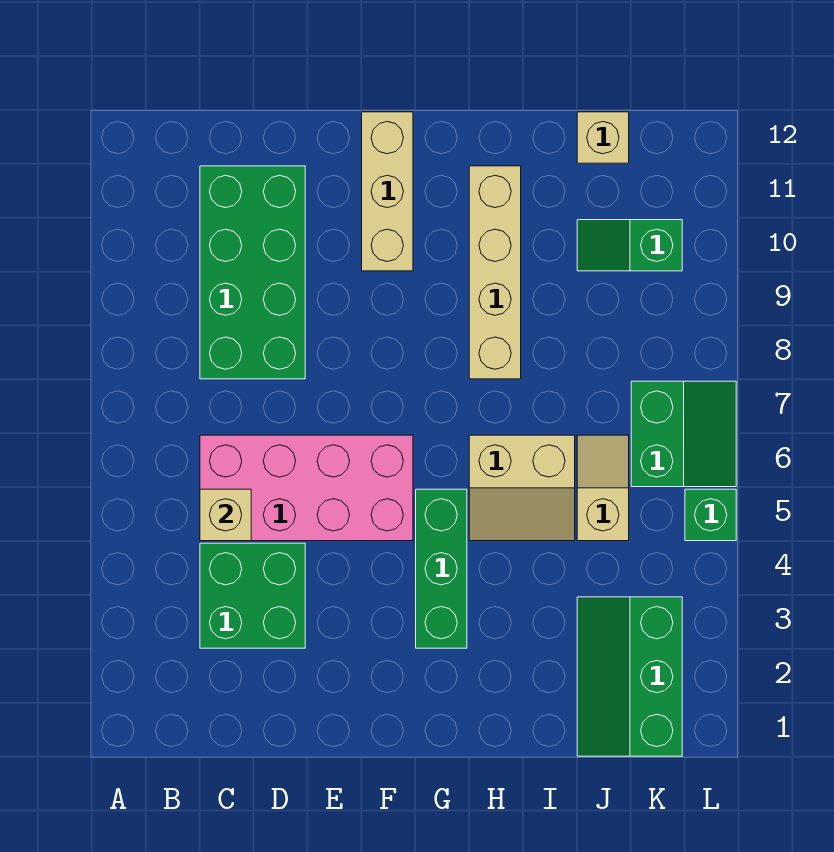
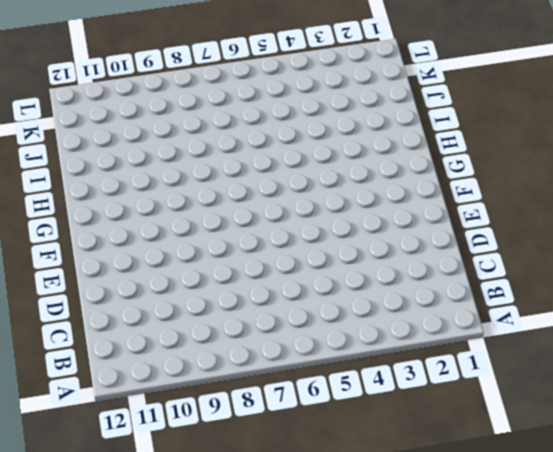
none -> green 2x2 brick [200,543,305,648]
none -> pink 2x4 brick [200,435,413,541]
none -> green 2x4 brick [200,166,305,379]

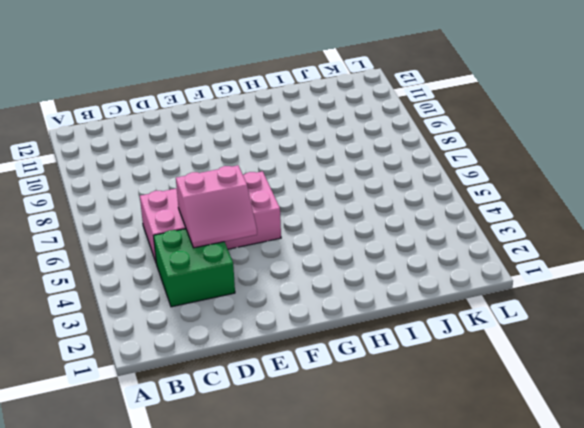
pink 2x2 slope [176,165,257,248] -> none
none -> green 2x4 brick [200,166,305,379]
none -> tan 1x3 brick [362,112,413,271]
none -> green 1x3 brick [416,489,467,648]

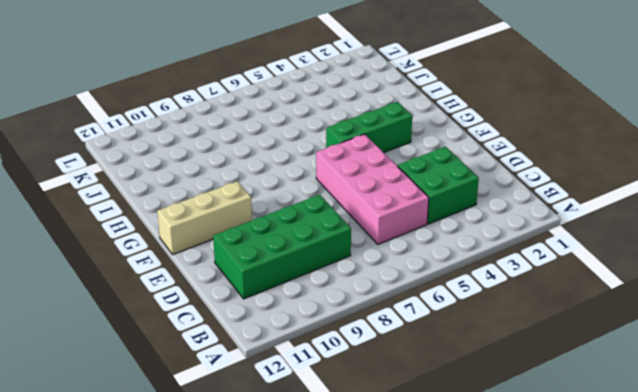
none -> tan 2x2 slope [469,435,575,541]
none -> tan 1x4 brick [469,166,521,379]
none -> green 2x3 slope [577,597,682,756]

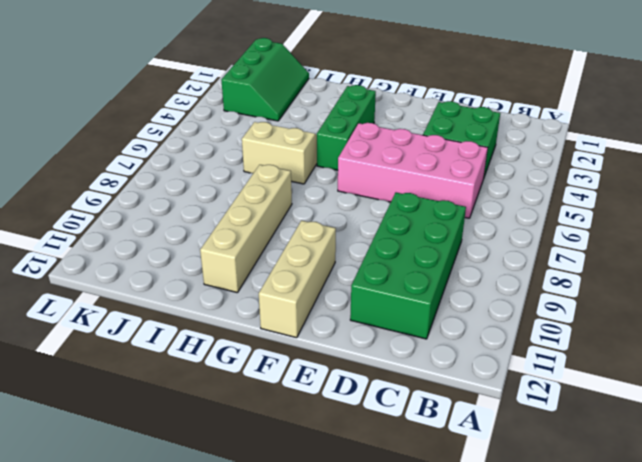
none -> tan 1x2 slope [577,435,629,541]
none -> green 1x2 slope [577,220,682,271]
none -> tan 1x1 brick [577,112,629,163]

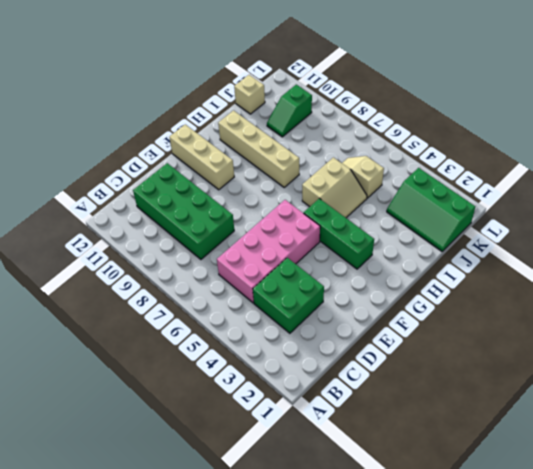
none -> green 2x2 slope [631,381,736,487]
none -> green 1x1 brick [685,489,736,541]
none -> tan 1x1 brick [200,489,251,541]

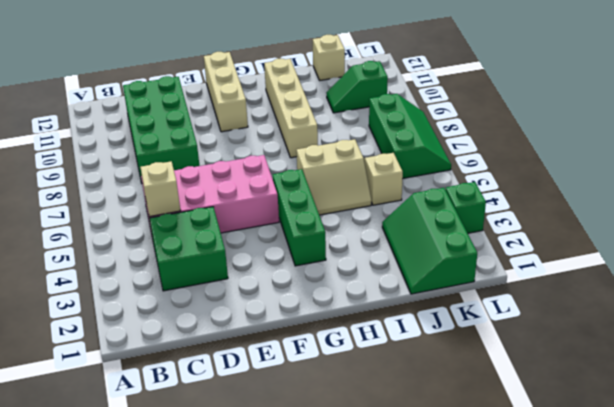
green 2x3 slope [369,94,451,178] -> green 2x2 slope [631,381,736,487]
green 1x1 brick [445,182,486,233] -> green 1x1 brick moved to [685,489,736,541]

